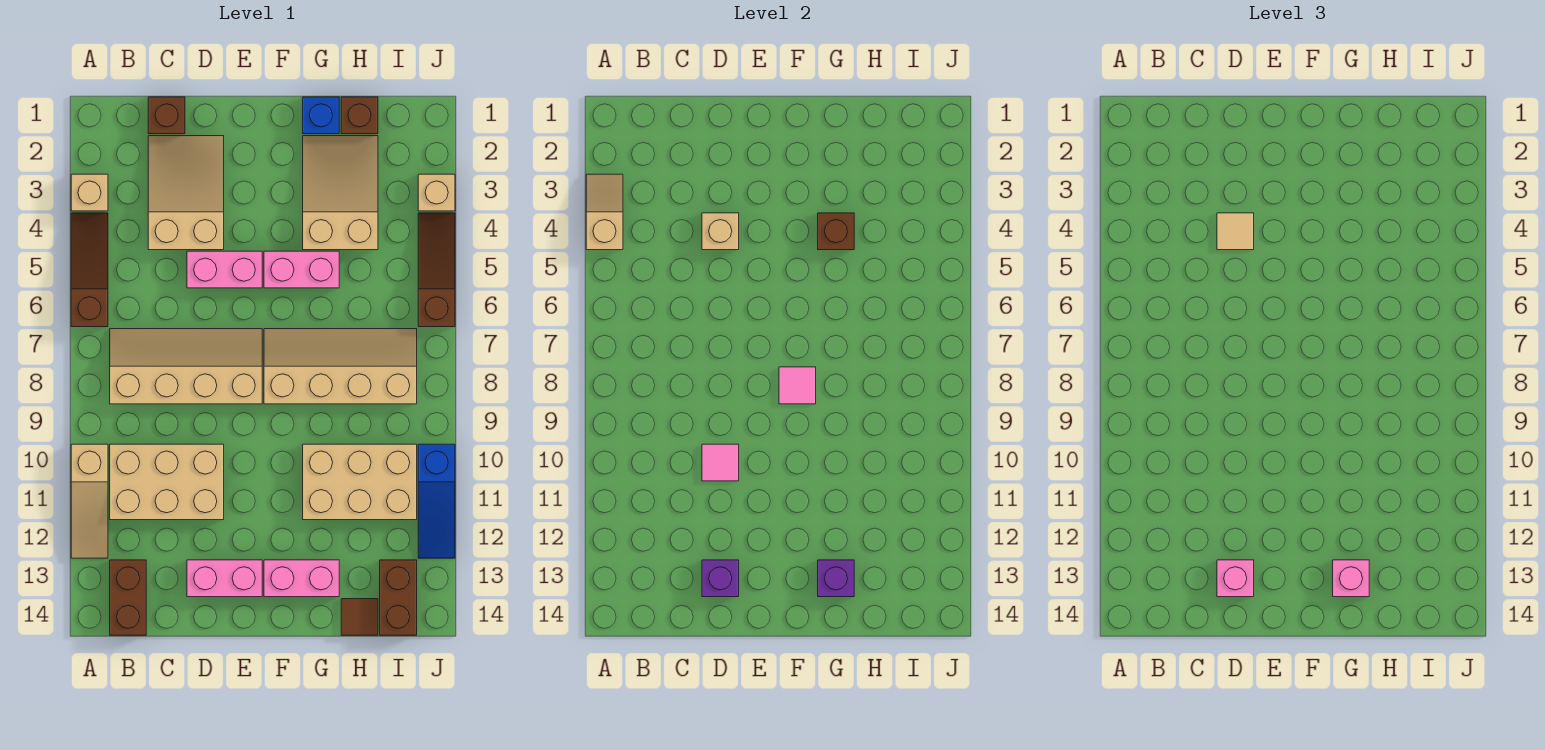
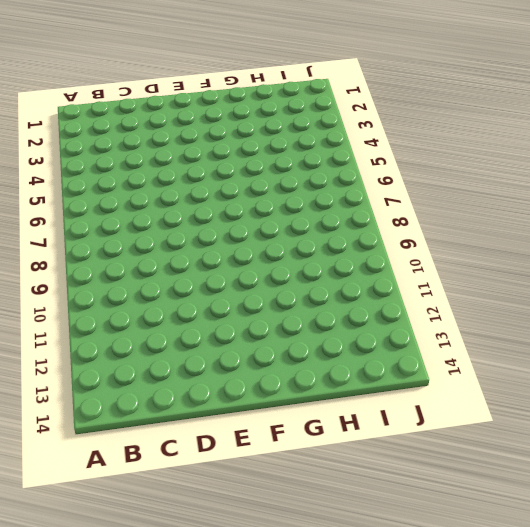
none -> tan 1x1 brick [71,174,108,211]
none -> brown 1x3 slope [71,213,108,327]
none -> tan 1x3 slope [71,444,108,558]
none -> tan 2x4 slope [110,329,262,404]

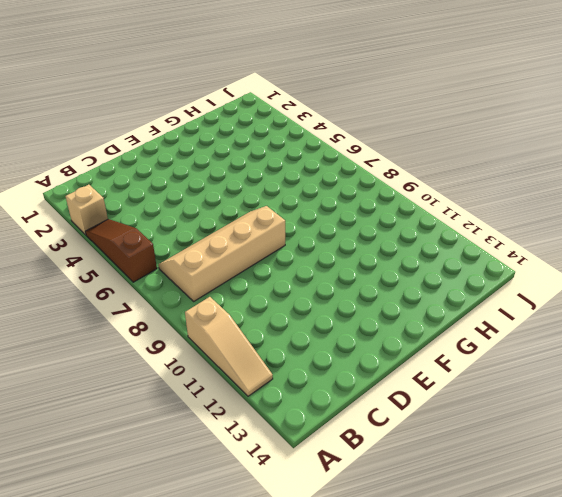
none -> tan 2x3 brick [110,444,224,520]
none -> brown 1x2 brick [110,560,146,635]
none -> brown 1x1 brick [148,97,185,134]
none -> tan 2x3 slope [148,136,224,250]

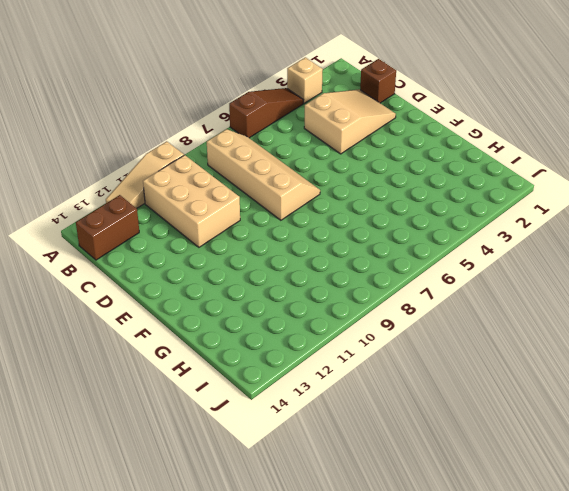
none -> pink 1x2 brick [187,251,262,288]
none -> pink 1x2 brick [187,560,262,597]
none -> pink 1x2 brick [264,251,339,288]
none -> tan 2x4 slope [264,329,417,404]

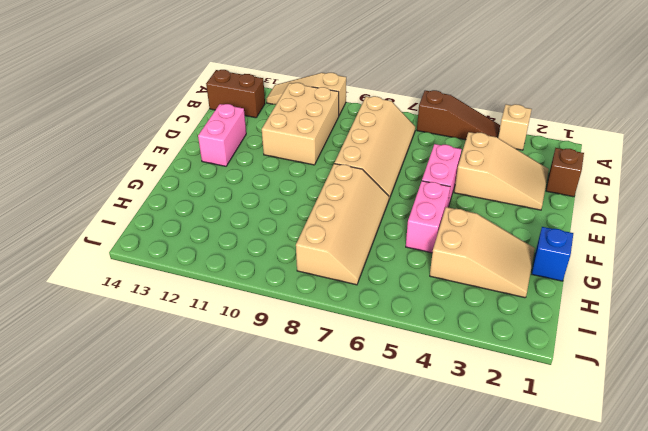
none -> pink 1x2 brick [264,560,339,597]
none -> tan 2x3 brick [303,444,417,520]
none -> brown 1x1 brick [341,97,378,134]
none -> brown 1x1 tile [341,599,378,635]

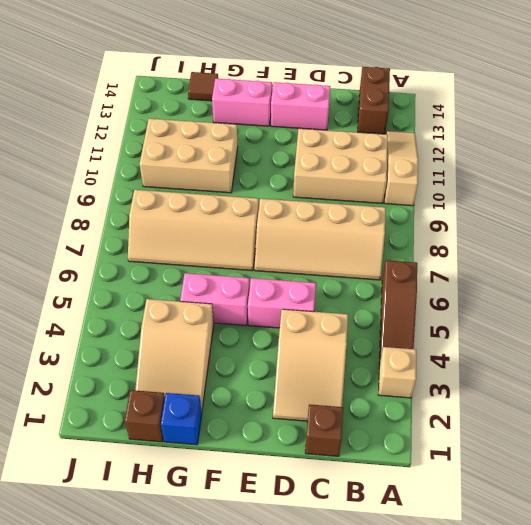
none -> brown 1x2 brick [380,560,417,635]
none -> tan 1x1 brick [418,174,455,211]
none -> brown 1x3 slope [418,213,455,327]
none -> blue 1x3 slope [418,444,455,558]

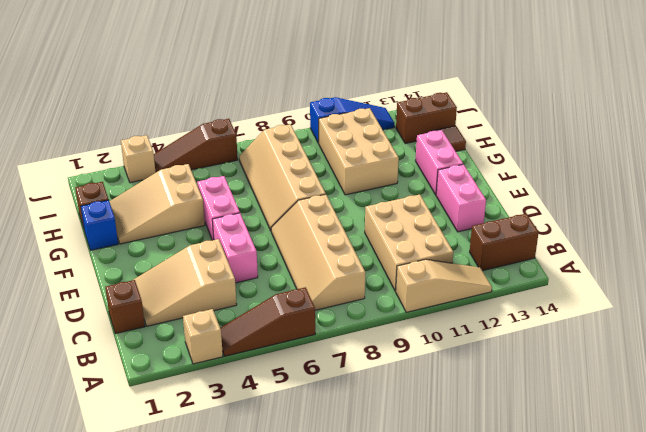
none -> tan 1x2 slope [586,174,623,250]
none -> tan 1x1 brick [702,213,739,250]
none -> pink 1x1 tile [702,444,739,481]
none -> purple 1x1 brick [702,560,739,597]

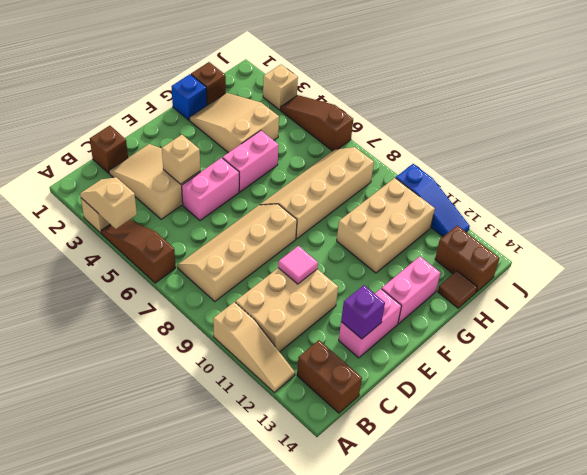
none -> pink 1x1 tile [779,367,816,404]
none -> brown 1x1 brick [818,213,854,250]
none -> purple 1x1 brick [818,560,854,597]
none -> tan 1x1 tile [1217,213,1254,250]

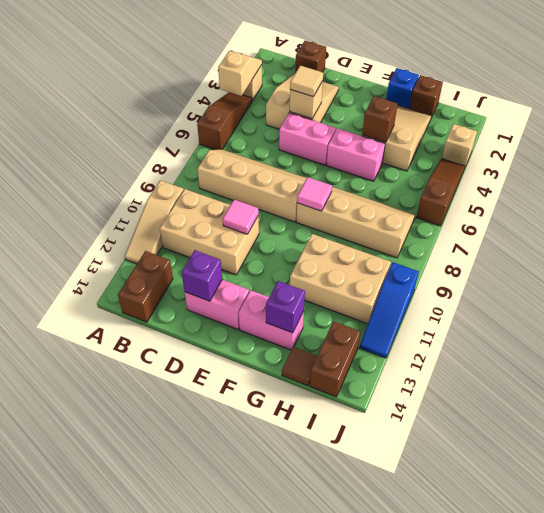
none -> pink 1x1 brick [1217,560,1254,597]
none -> pink 1x1 brick [1333,560,1369,597]

